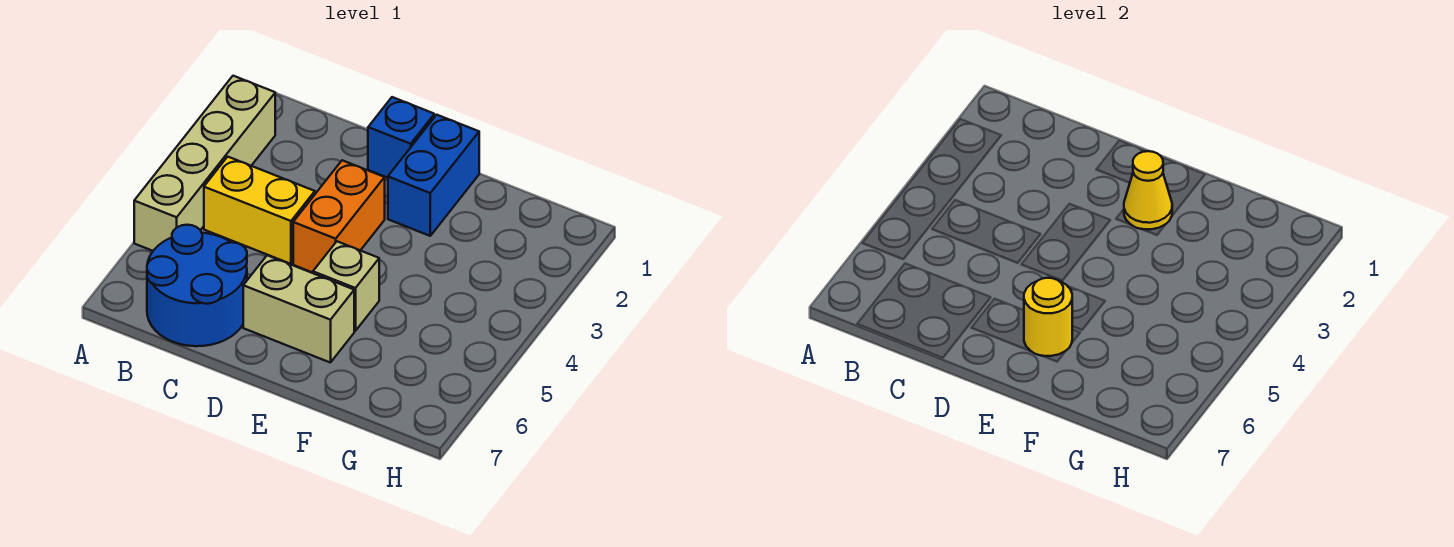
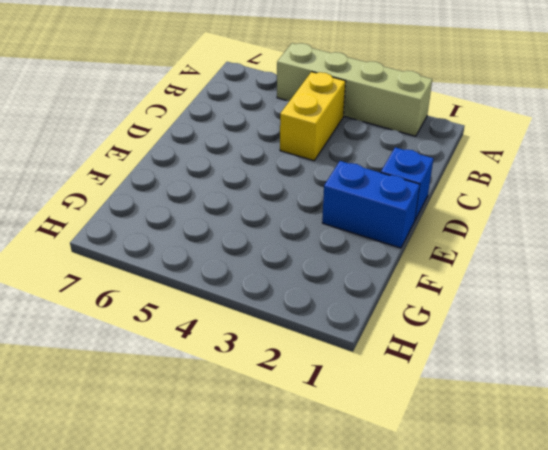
none -> blue 2x2 round brick [147,225,247,346]
none -> orange 1x2 brick [293,160,385,273]

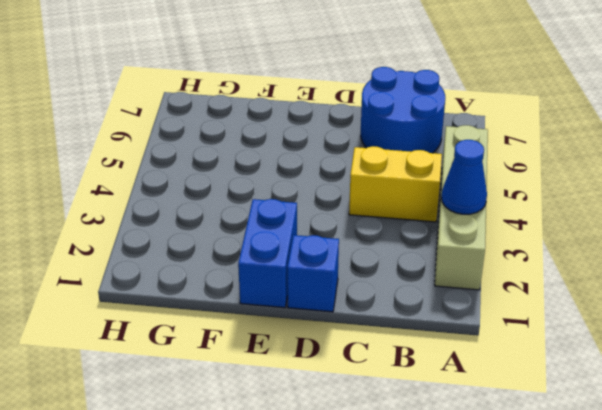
blue 1x1 cone [441,140,487,214] -> none
none -> orange 1x2 brick [293,160,385,273]
none -> tan 1x2 brick [243,255,354,363]

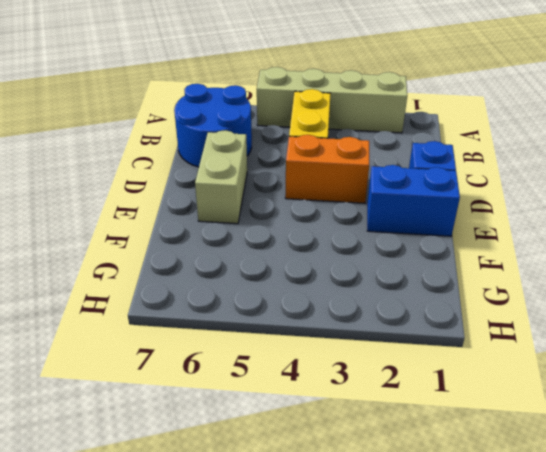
none -> tan 1x1 brick [313,242,379,331]
none -> yellow 1x1 cone [1124,151,1172,229]

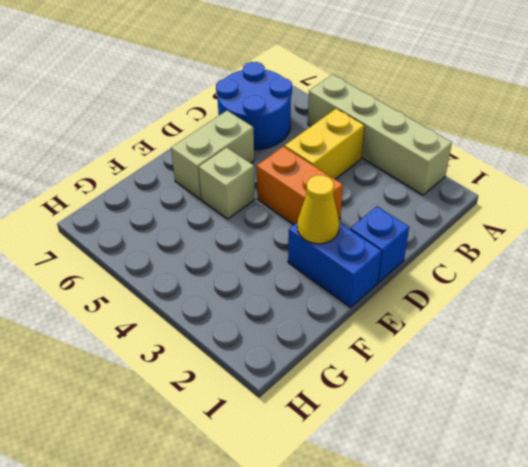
none -> yellow 1x1 round brick [1024,278,1072,356]

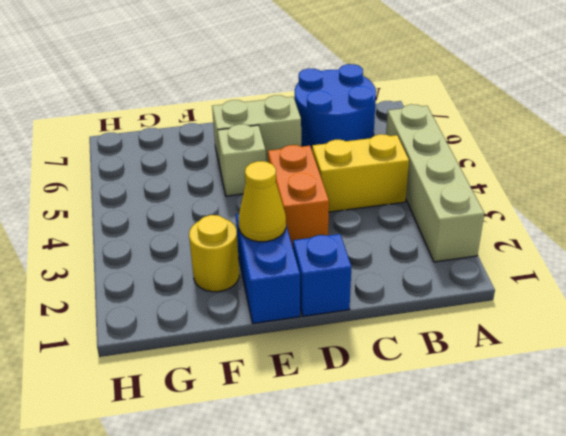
yellow 1x1 round brick [189,215,239,292] -> yellow 1x1 round brick moved to [1024,278,1072,356]

